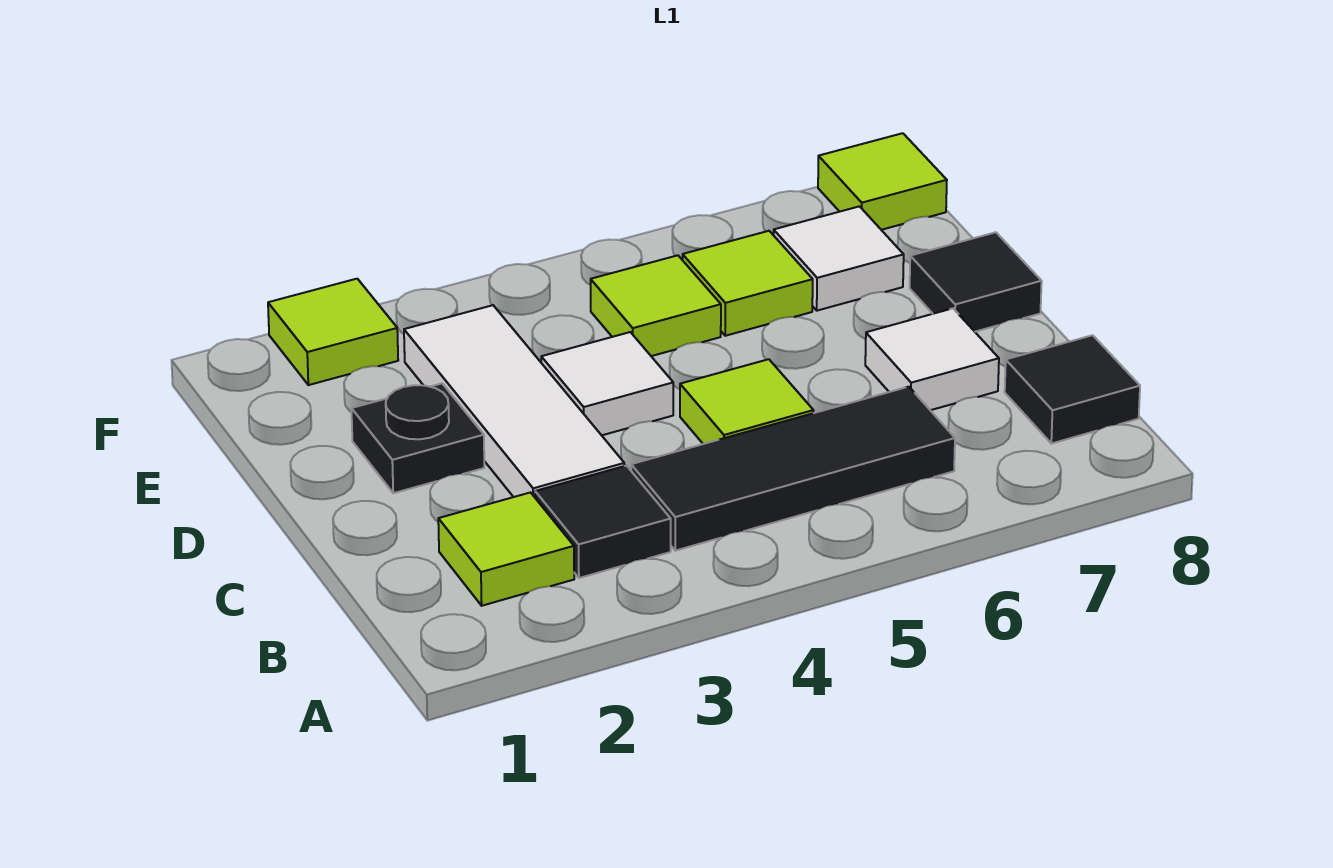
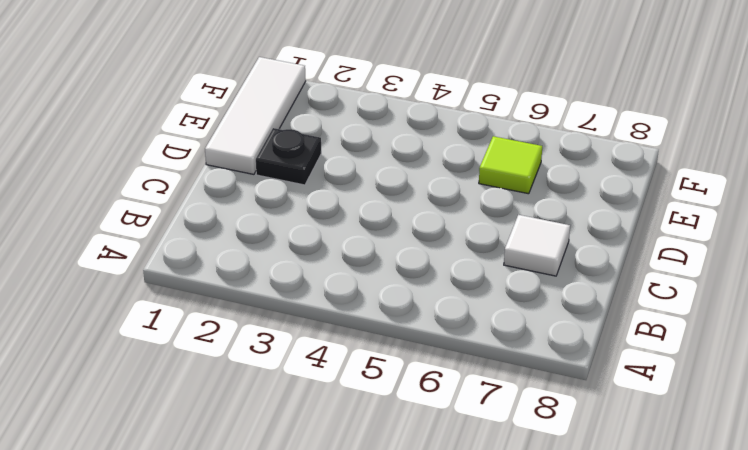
white 1x3 tile [205,57,306,174] -> white 1x3 tile moved to [404,305,624,497]
none -> lime 1x1 tile [438,493,574,606]
none -> black 1x1 tile [535,466,671,578]
none -> black 1x3 tile [631,387,955,551]

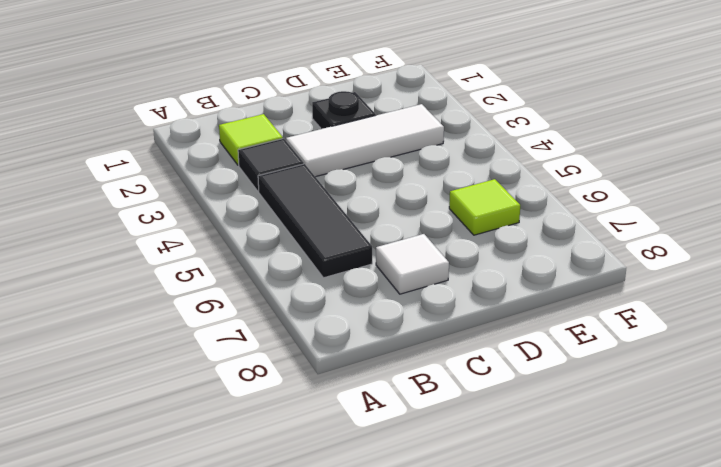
none -> black 1x1 tile [1005,335,1140,444]
none -> lime 1x1 tile [680,359,814,444]
none -> white 1x1 tile [541,332,673,435]

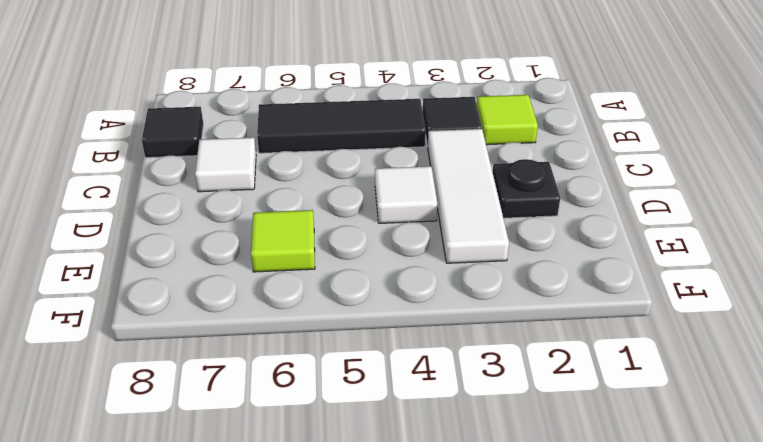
none -> lime 1x1 tile [680,359,814,444]
none -> black 1x1 tile [910,232,1042,332]
none -> lime 1x1 tile [591,255,721,356]

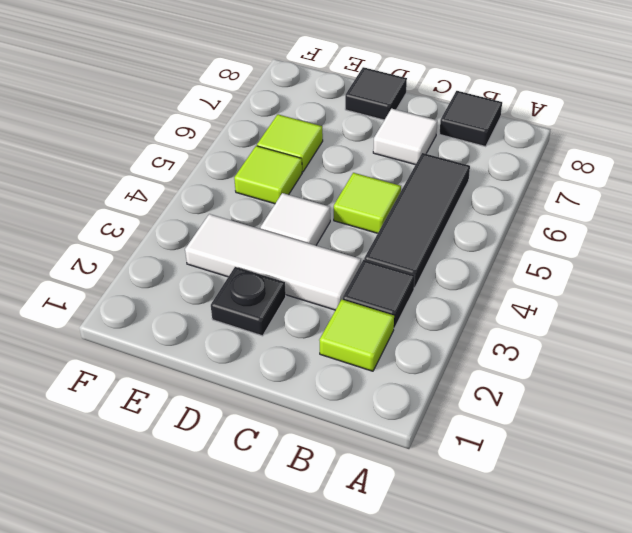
none -> white 1x1 tile [774,206,904,311]
none -> lime 1x1 tile [268,279,398,385]
none -> lime 1x1 tile [818,133,947,230]

